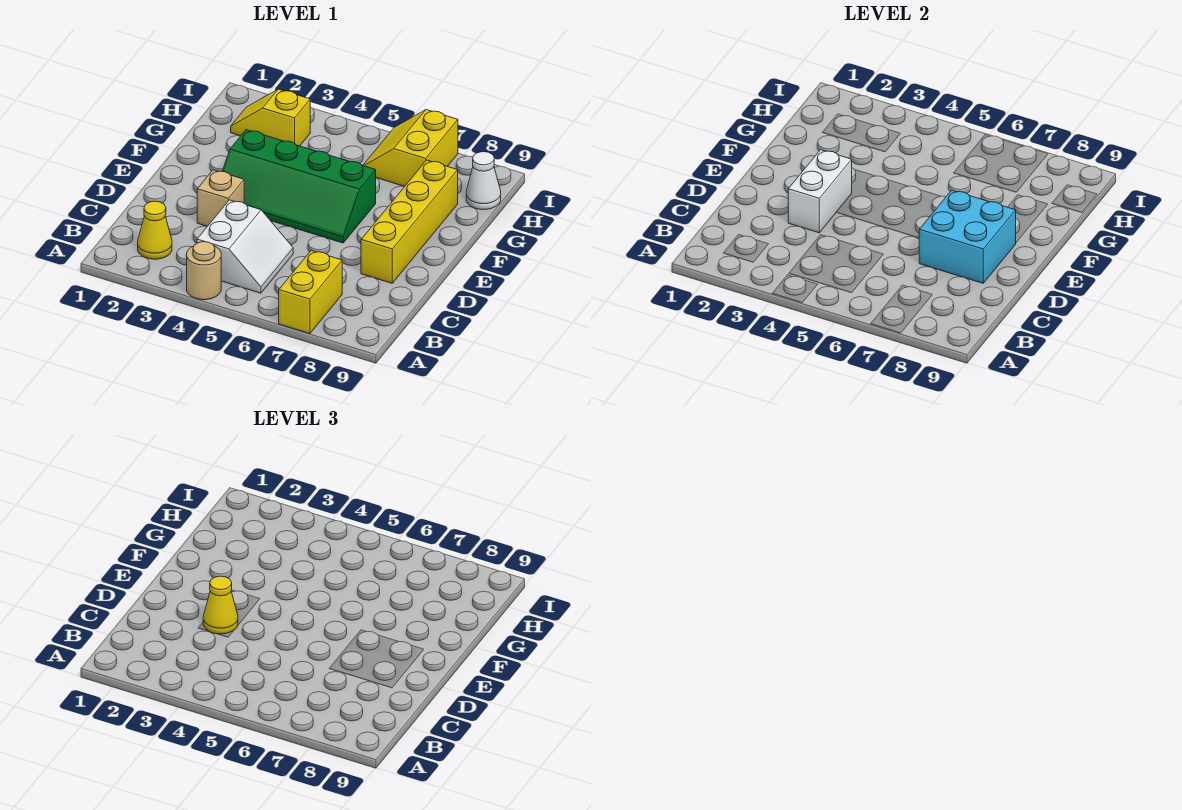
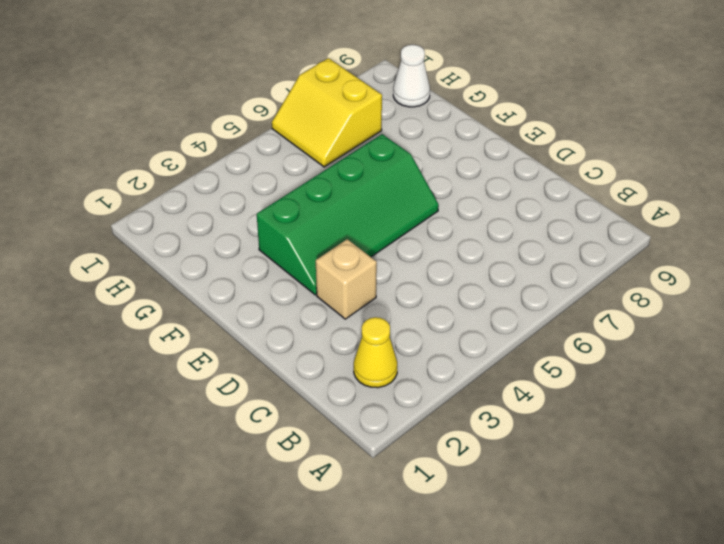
none -> tan 1x1 round brick [187,242,221,300]
none -> yellow 1x2 brick [279,251,342,334]
none -> white 2x2 slope [197,200,293,293]

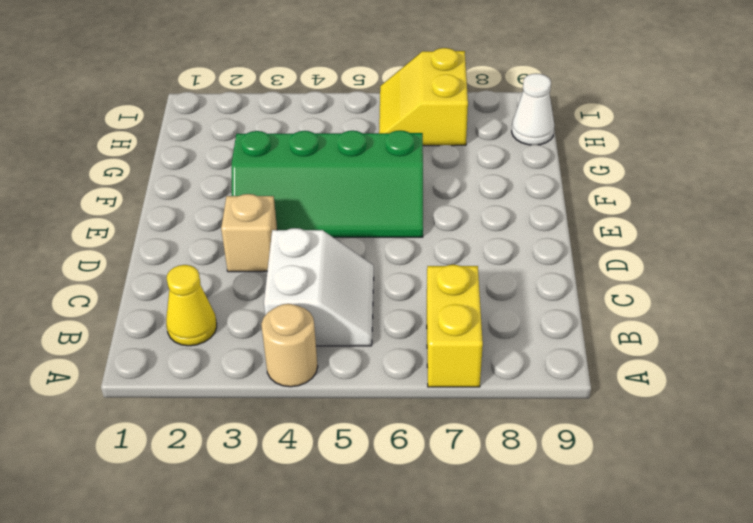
none -> yellow 1x4 brick [361,160,458,283]
none -> yellow 1x2 slope [231,89,310,146]
none -> white 1x2 brick [788,150,852,233]

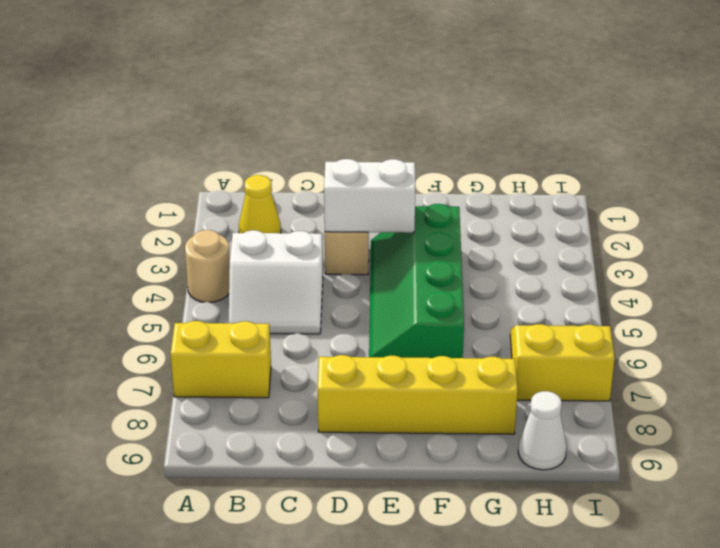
none -> yellow 1x2 slope [231,89,310,146]
none -> cyan 2x2 brick [919,190,1016,283]
none -> yellow 1x1 cone [203,576,238,634]

